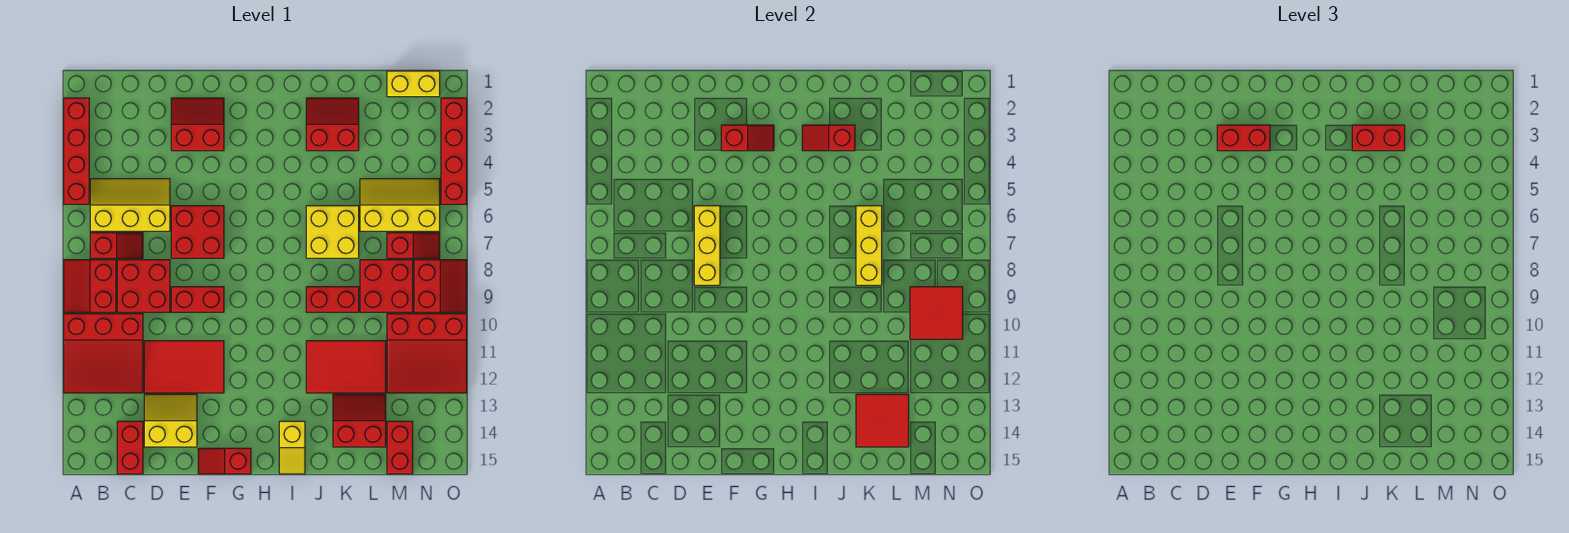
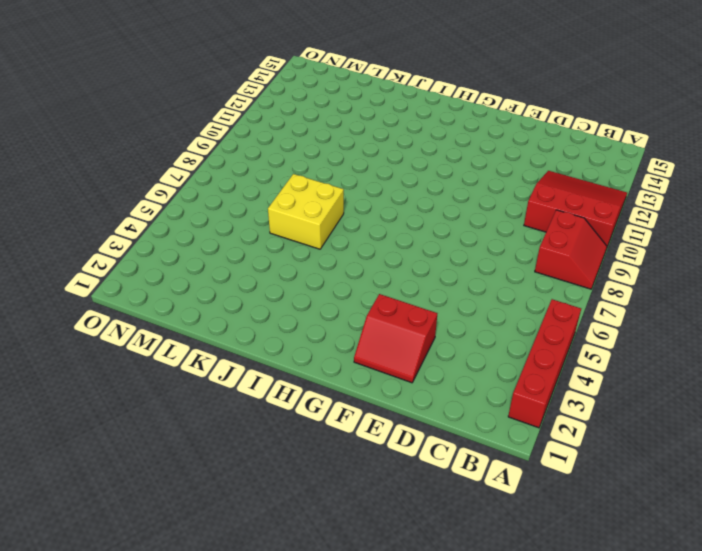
none -> yellow 2x3 slope [90,179,170,231]
none -> red 1x2 slope [90,233,143,258]
none -> red 2x2 brick [117,260,170,312]
none -> red 1x2 brick [117,421,143,474]

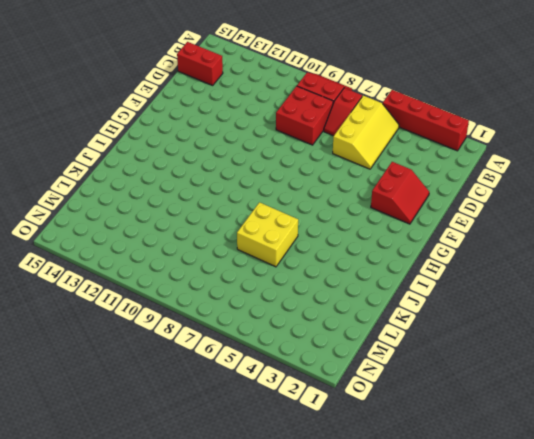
none -> red 3x3 slope [64,314,143,393]
none -> red 2x3 tile [144,341,224,393]
none -> yellow 2x2 slope [144,394,197,447]
none -> red 2x2 brick [171,206,224,258]

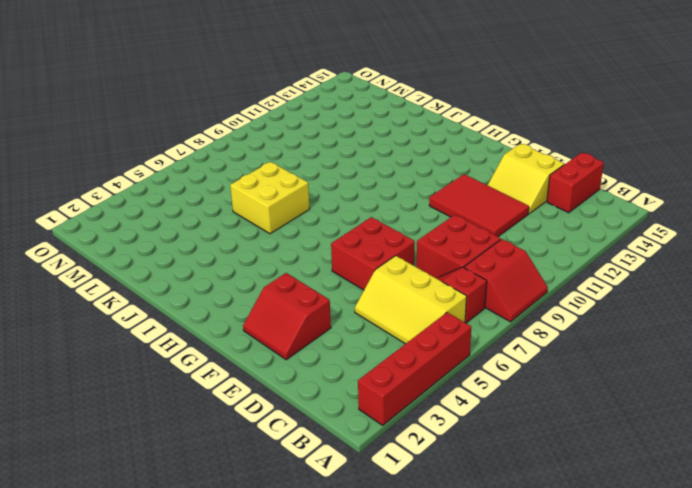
none -> red 3x3 slope [64,314,143,393]
none -> red 1x2 brick [171,287,224,312]
none -> red 1x2 slope [198,448,251,474]
none -> yellow 1x2 slope [279,421,305,474]

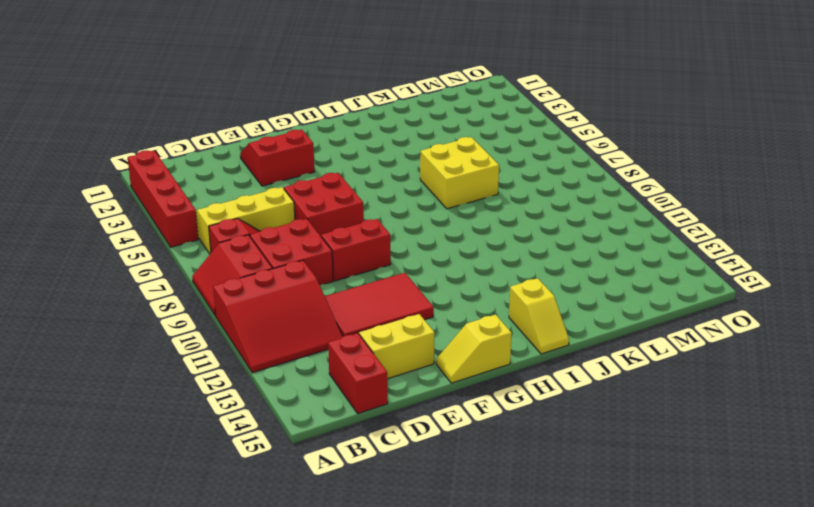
yellow 1x2 slope [436,315,512,383] -> red 1x2 slope [198,448,251,474]
none -> red 2x2 slope [306,98,359,151]
none -> red 1x2 brick [306,287,359,312]
none -> red 2x3 tile [306,341,386,393]
none -> red 2x2 slope [333,394,386,447]

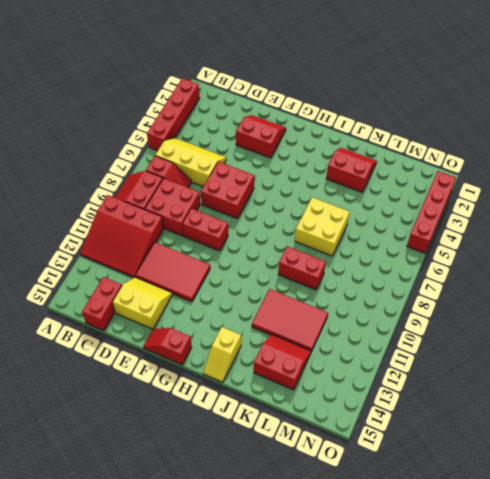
none -> yellow 2x3 slope [360,179,440,231]
none -> red 2x2 brick [360,260,413,312]
none -> yellow 1x2 brick [387,71,440,97]
none -> red 1x2 slope [387,233,440,258]

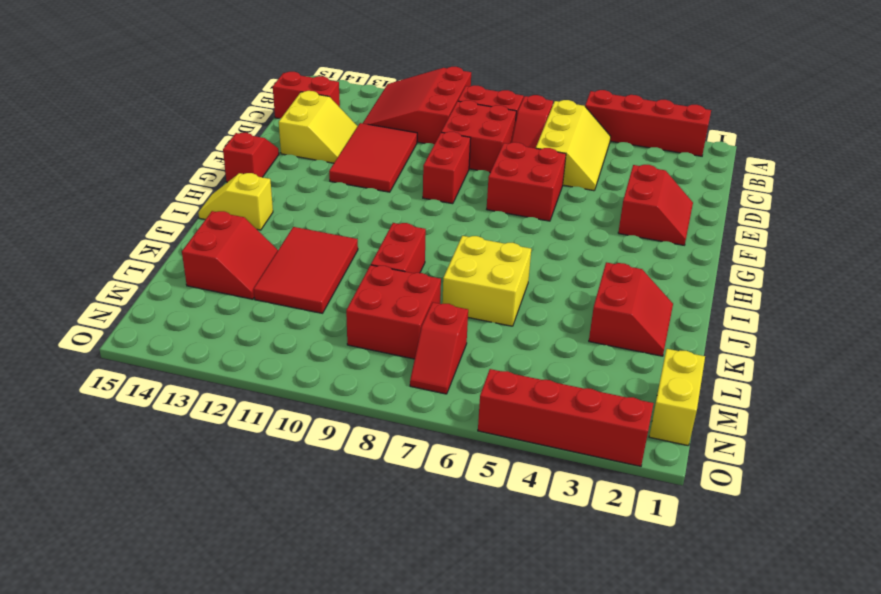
none -> yellow 2x3 slope [360,179,440,231]
none -> red 3x3 slope [387,314,467,393]
none -> red 1x2 brick [387,421,413,474]
none -> red 2x2 slope [414,260,467,312]

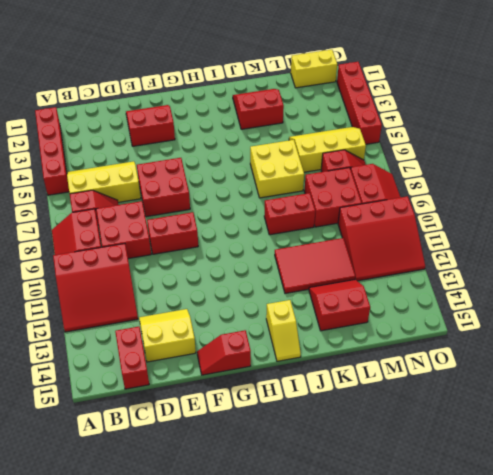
none -> red 2x3 tile [144,341,224,393]
none -> red 1x2 brick [387,421,413,474]
none -> yellow 1x3 brick [694,206,720,285]
none -> red 1x2 slope [721,125,774,151]

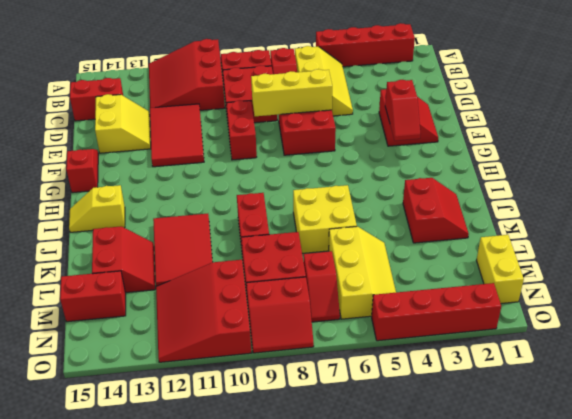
none -> red 1x2 slope [802,125,855,151]
none -> yellow 1x3 brick [856,206,882,285]
none -> red 2x2 tile [856,394,909,447]
none -> red 2x2 tile [910,287,963,339]

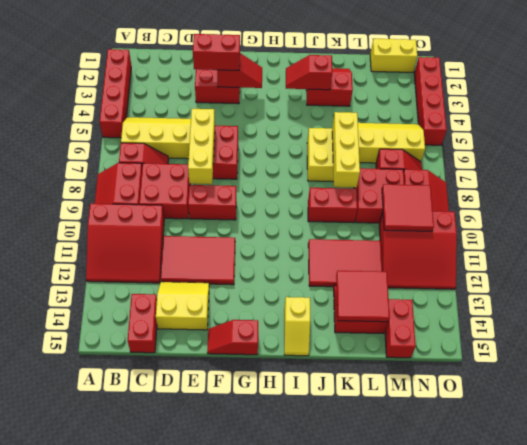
none -> red 1x2 brick [1352,125,1405,151]

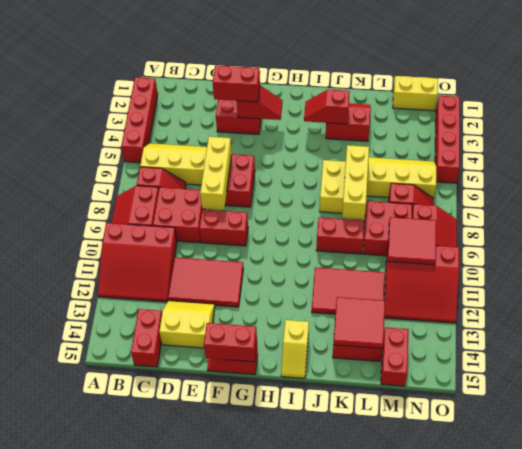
red 1x2 brick [204,323,257,362] -> red 1x2 brick moved to [1352,125,1405,151]

